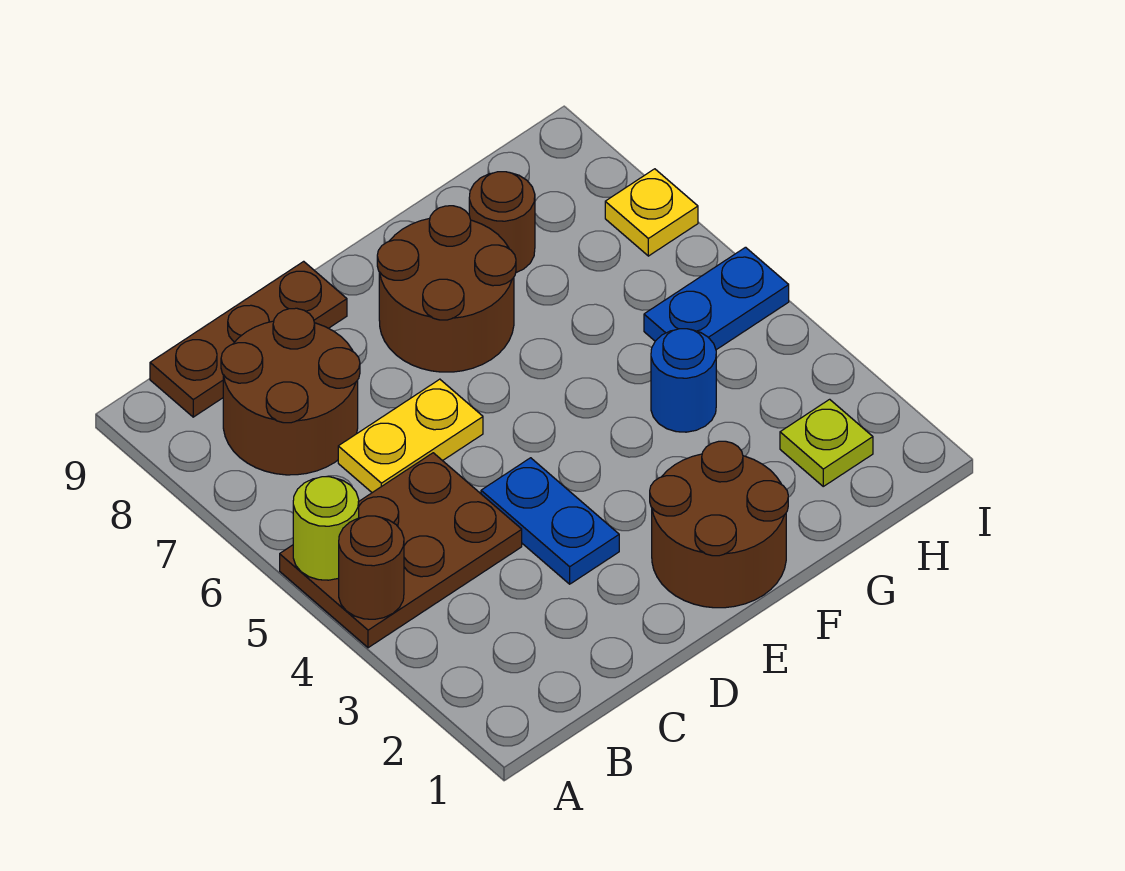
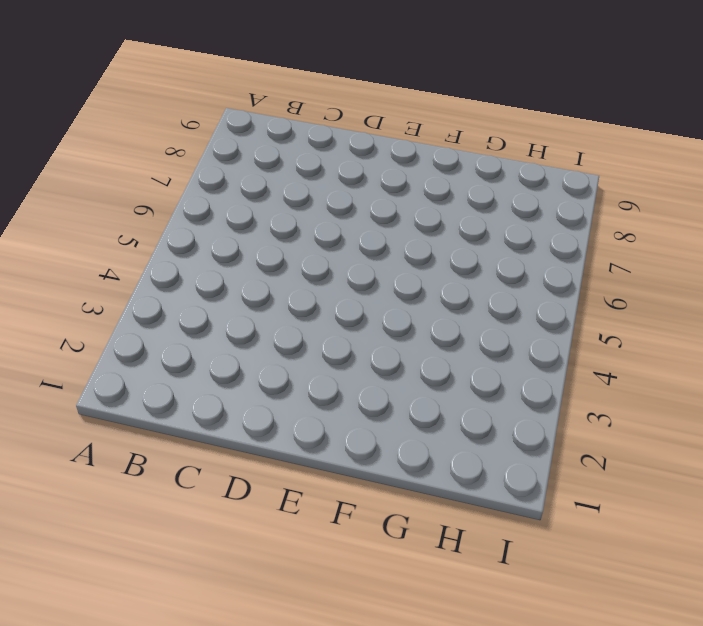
none -> brown 2x3 plate [280,453,522,648]
none -> brown 2x2 round brick [221,308,360,475]
none -> brown 1x3 plate [150,261,347,417]

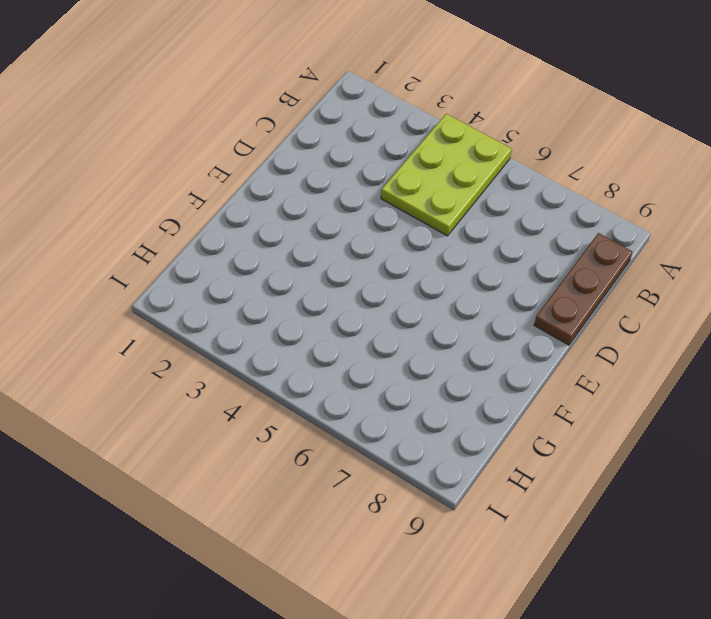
lime 2x3 plate [381,114,512,236] -> brown 2x3 plate [280,453,522,648]
none -> brown 2x2 round brick [221,308,360,475]
none -> yellow 1x2 plate [338,379,483,493]
none -> blue 1x2 plate [481,458,619,584]

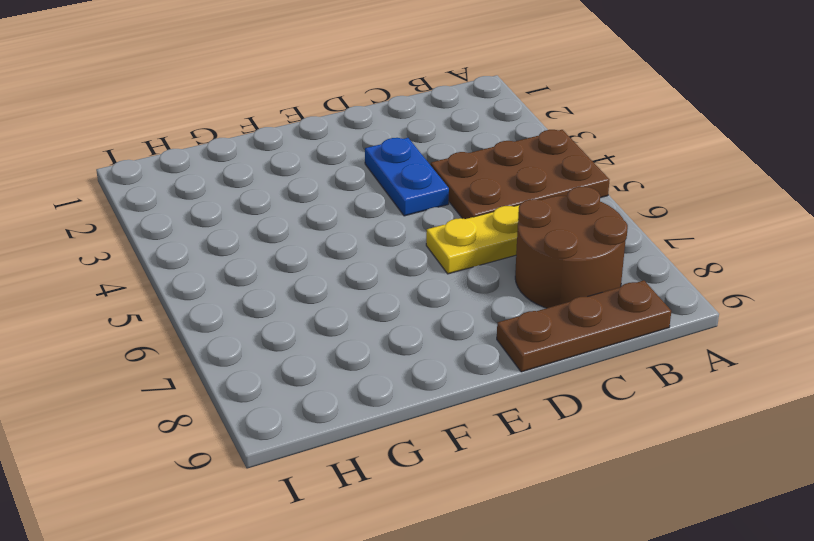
none -> brown 2x2 round brick [650,441,788,608]
none -> brown 2x2 round brick [377,206,516,372]
none -> blue 1x1 round brick [651,329,716,432]

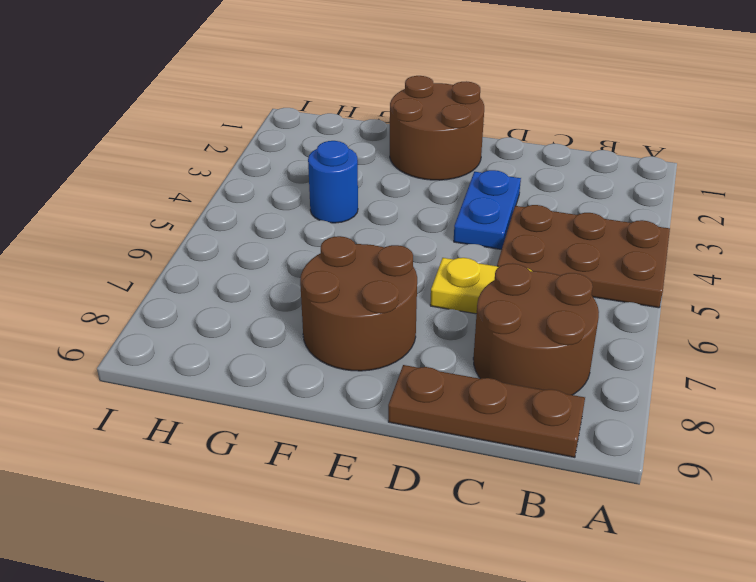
none -> brown 1x1 round brick [469,172,535,273]
none -> lime 1x1 plate [780,399,873,486]
none -> blue 1x2 plate [644,247,789,350]

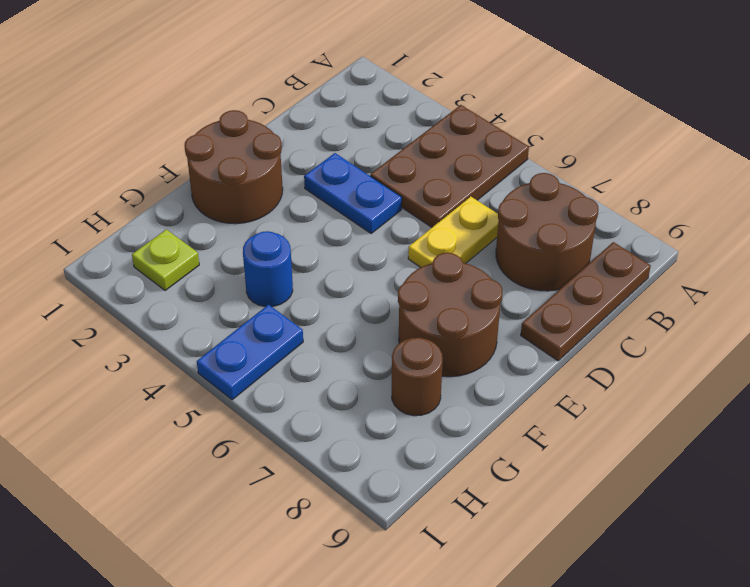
none -> yellow 1x1 plate [605,169,698,256]
none -> brown 1x1 round brick [339,516,404,619]
none -> lime 1x1 round brick [293,477,359,580]

